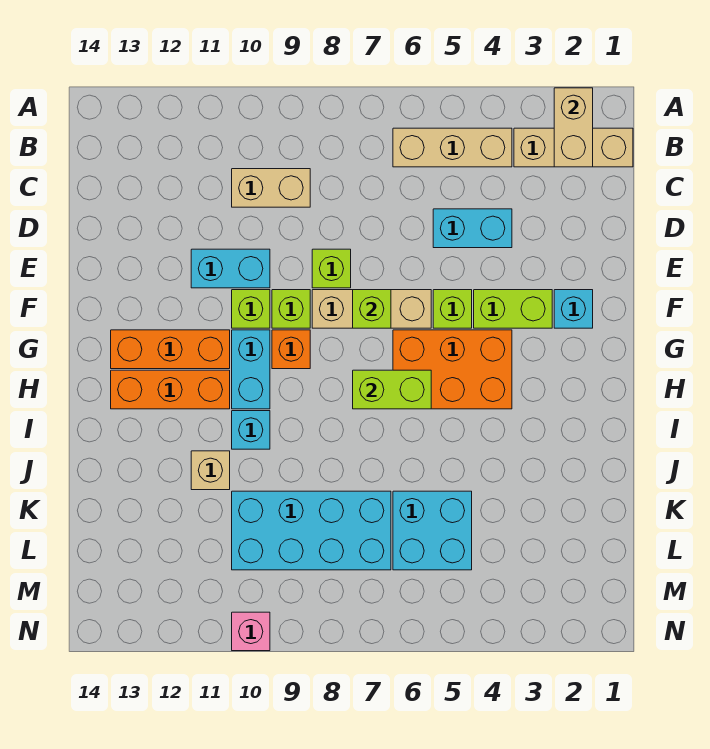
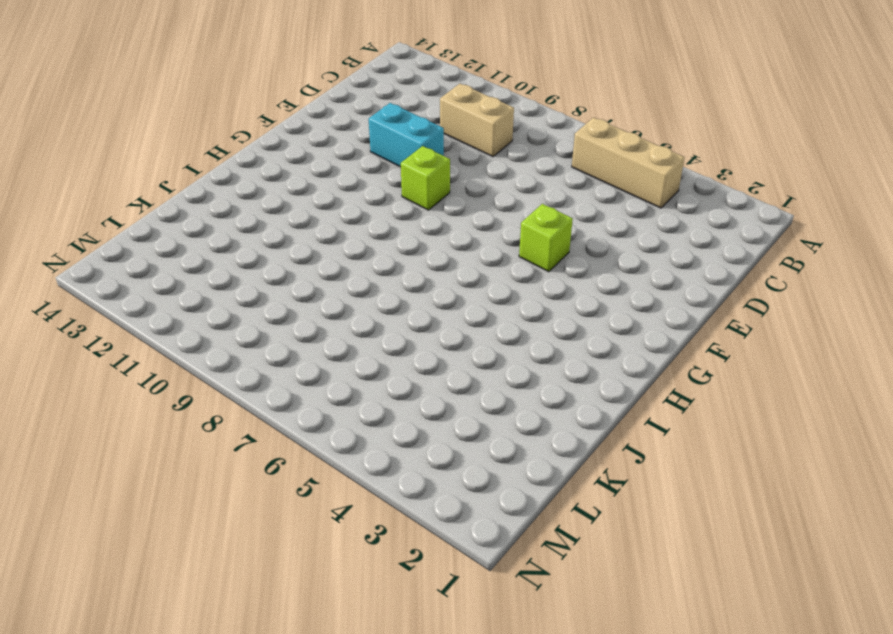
none -> tan 1x3 brick [514,128,633,167]
none -> cyan 1x2 brick [433,209,512,248]
none -> lime 1x1 brick [312,249,351,288]

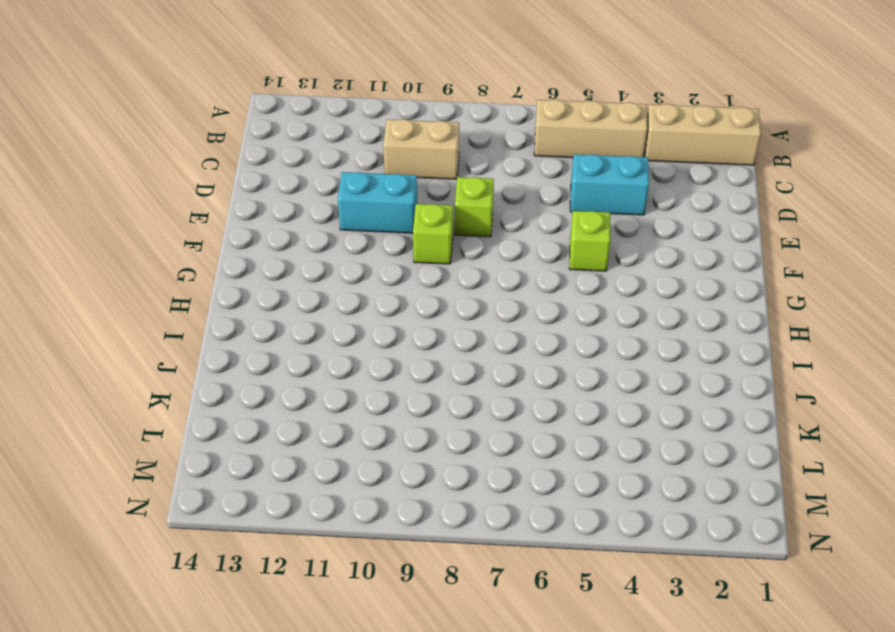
none -> cyan 1x1 brick [554,290,593,328]
none -> lime 1x2 brick [474,290,552,328]
none -> tan 1x3 brick [312,290,431,328]

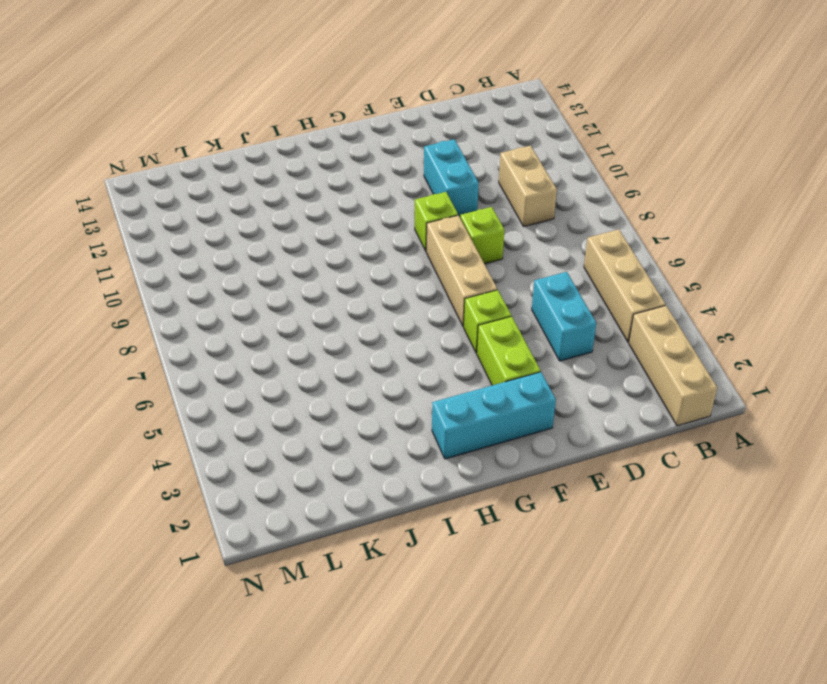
cyan 1x3 brick [432,372,556,459] -> cyan 1x1 brick [554,290,593,328]
none -> lime 1x1 brick [232,290,270,328]
none -> orange 2x3 brick [393,330,512,409]
none -> orange 1x1 brick [272,330,310,369]

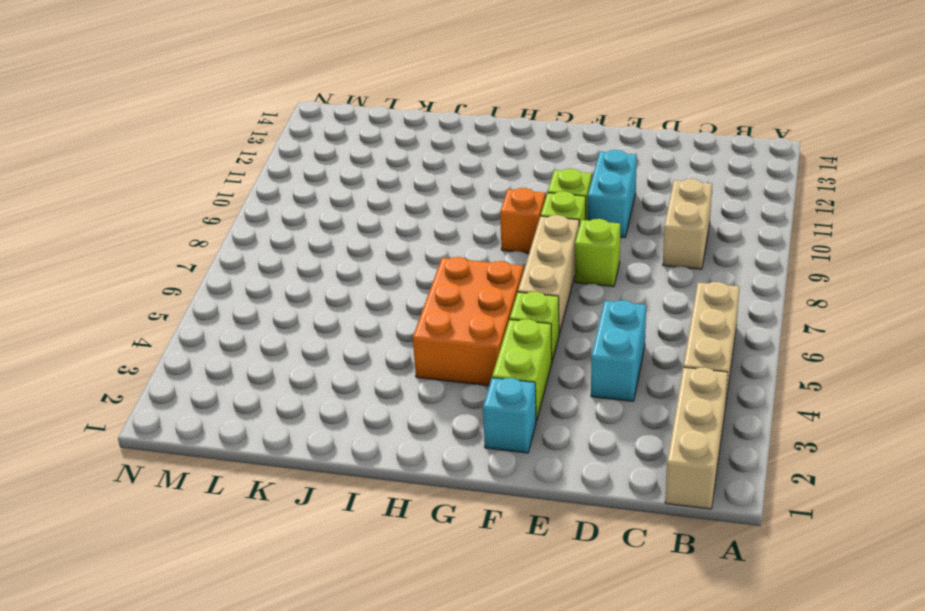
none -> cyan 1x2 brick [232,330,270,409]
none -> orange 1x3 brick [111,330,230,369]
none -> orange 1x3 brick [111,370,230,409]

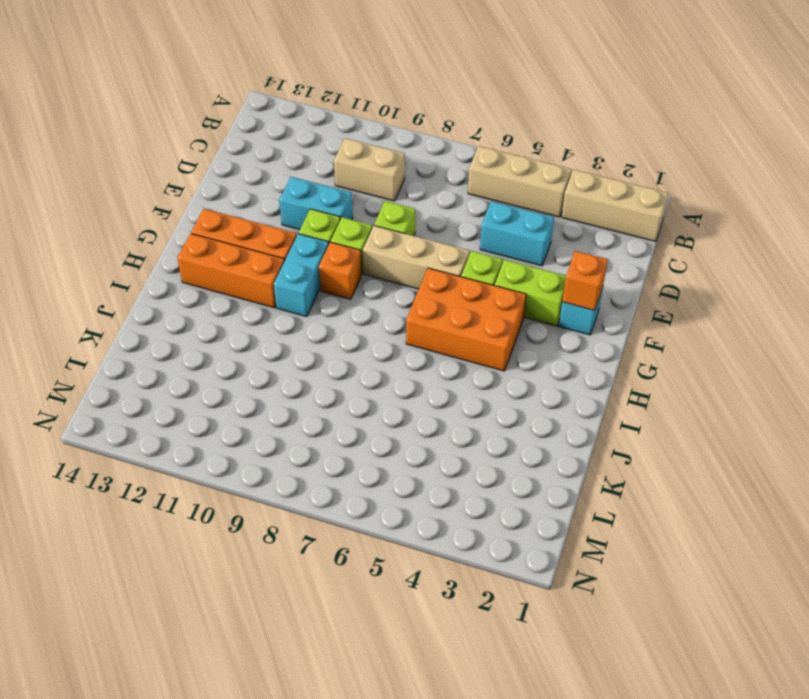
orange 1x1 brick [562,251,608,310] -> none
none -> cyan 1x1 brick [232,411,270,449]
none -> tan 1x1 brick [191,451,230,490]
none -> cyan 2x2 brick [393,491,472,570]

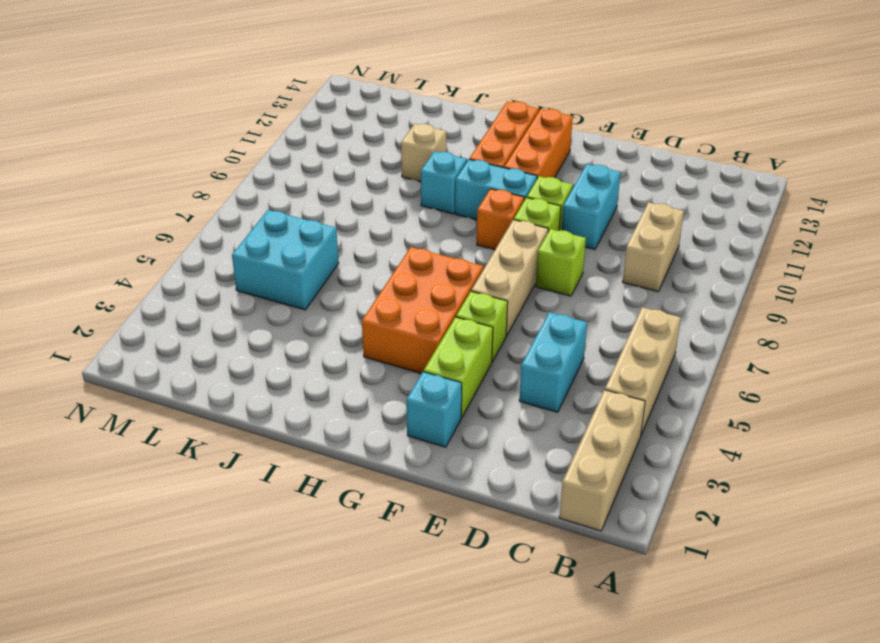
none -> cyan 2x4 brick [232,491,391,570]
none -> pink 1x1 brick [232,612,270,651]
none -> tan 1x2 brick [554,88,593,167]

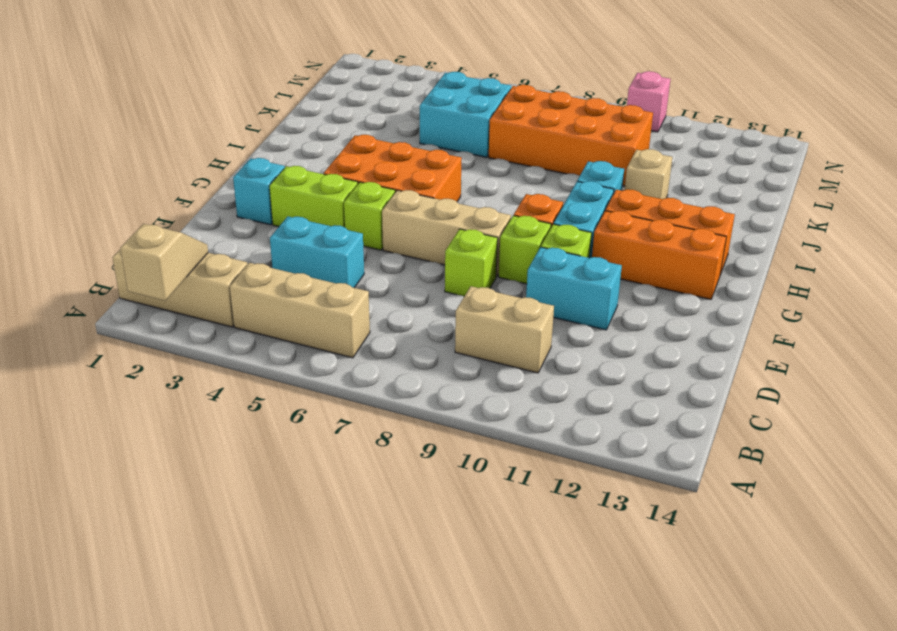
tan 1x2 slope [120,224,208,301] -> tan 1x2 brick [554,88,593,167]
orange 2x4 brick [489,85,653,186] -> cyan 2x4 brick [232,491,391,570]
none -> lime 1x1 brick [353,290,391,328]
none -> lime 1x2 brick [353,370,431,409]

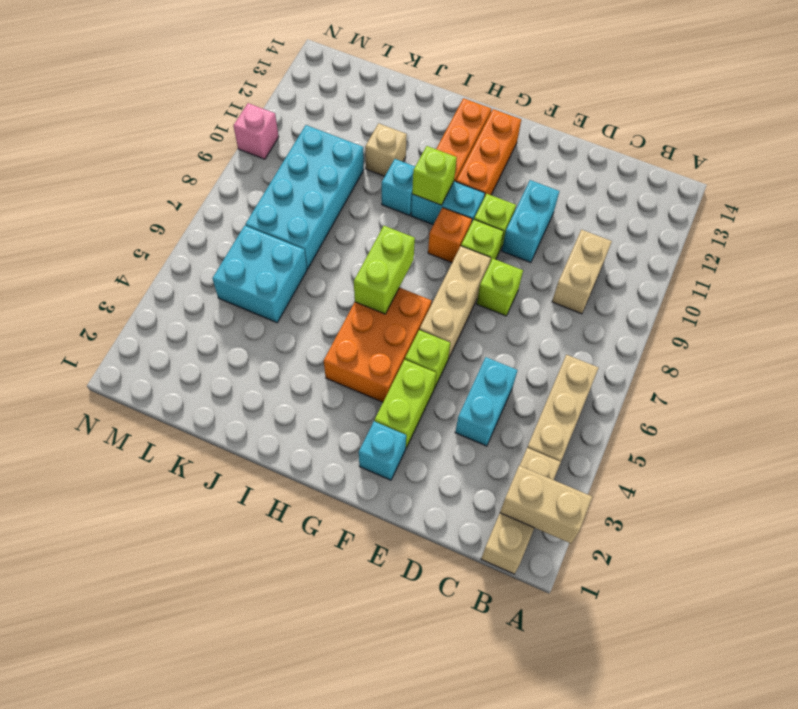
lime 1x1 brick [412,146,457,205] -> lime 1x1 brick moved to [353,290,391,328]

